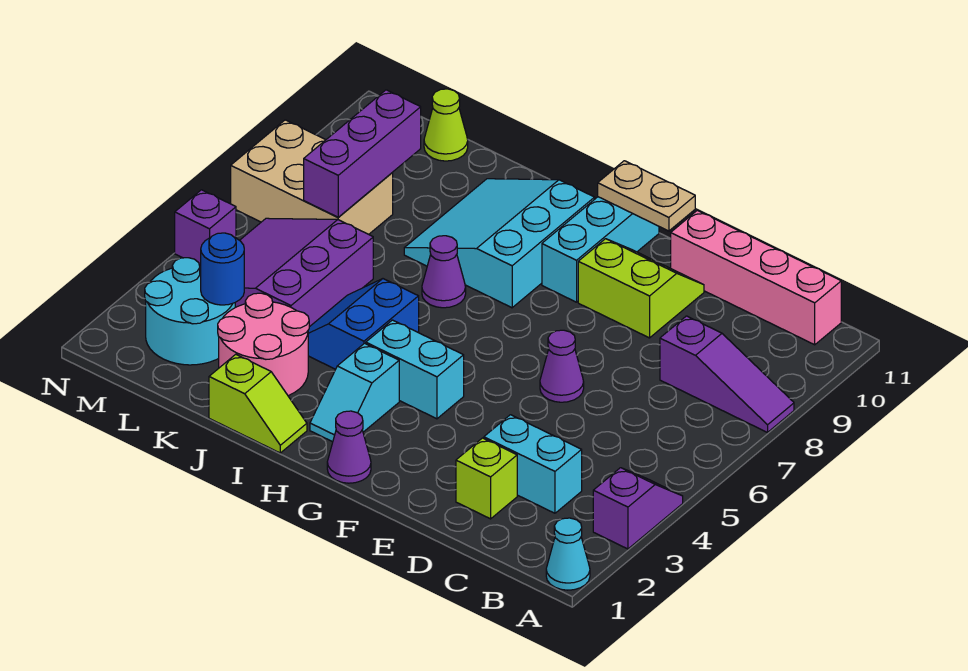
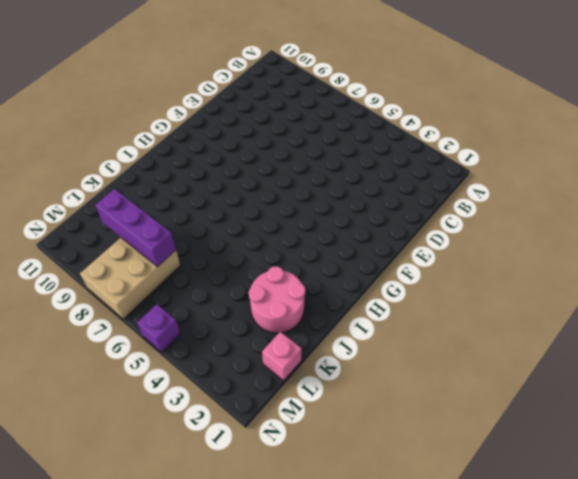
pink 1x1 brick [262,332,302,381] -> none
none -> cyan 1x1 cone [546,518,590,590]
none -> purple 1x2 slope [593,468,683,549]
none -> purple 1x3 slope [660,316,794,432]

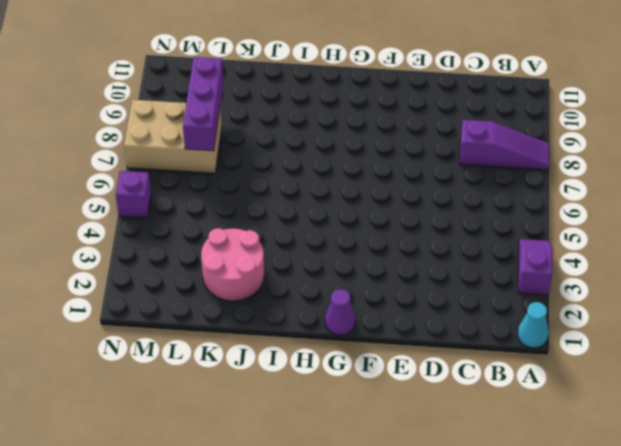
none -> pink 1x4 brick [671,210,841,345]
none -> cyan 1x2 brick [484,415,582,513]
none -> lime 1x1 brick [456,438,517,519]

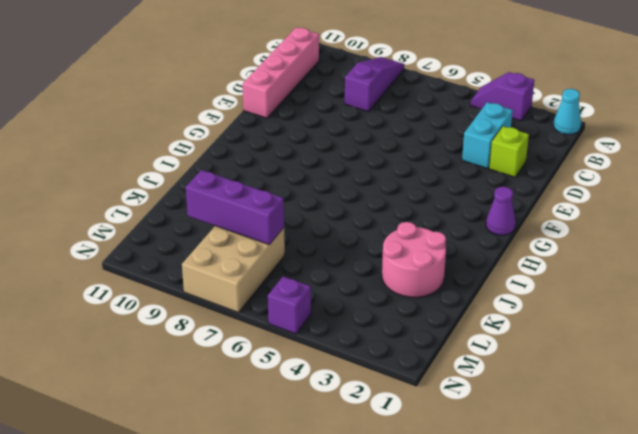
none -> purple 1x1 cone [540,330,584,402]
none -> lime 2x2 slope [578,239,704,338]
none -> cyan 1x2 brick [366,320,464,419]

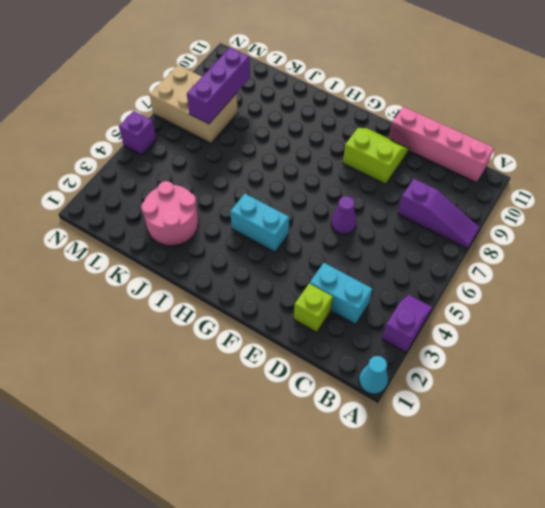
none -> purple 1x1 cone [327,411,371,483]
none -> cyan 1x3 brick [542,197,659,302]
none -> cyan 1x2 slope [310,343,399,442]

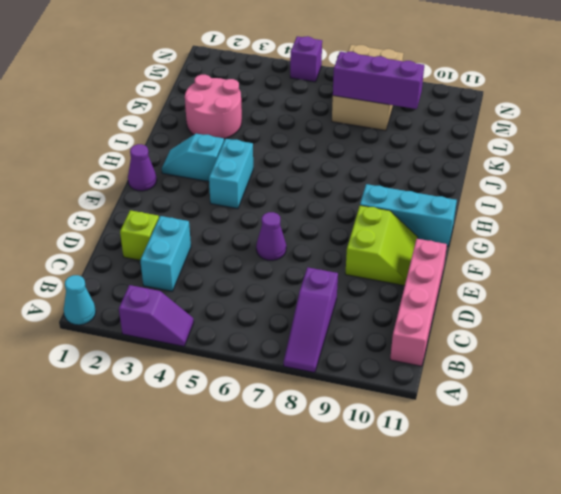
none -> cyan 3x3 slope [404,179,595,308]
none -> lime 1x2 slope [209,354,307,453]
none -> blue 2x2 slope [308,279,419,369]

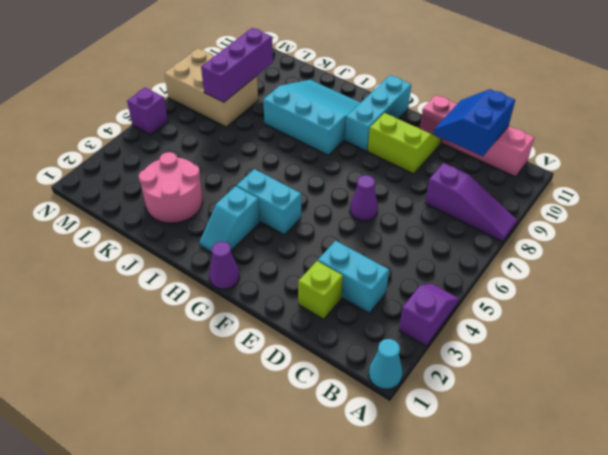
blue 2x2 slope [433,89,515,156] -> blue 2x2 slope moved to [308,279,419,369]
cyan 3x3 slope [263,80,360,155] -> cyan 3x3 slope turned to [404,179,595,308]
none -> lime 1x2 slope [209,354,307,453]
none -> purple 1x1 cone [422,236,466,308]
none -> purple 3x3 slope [235,218,373,327]

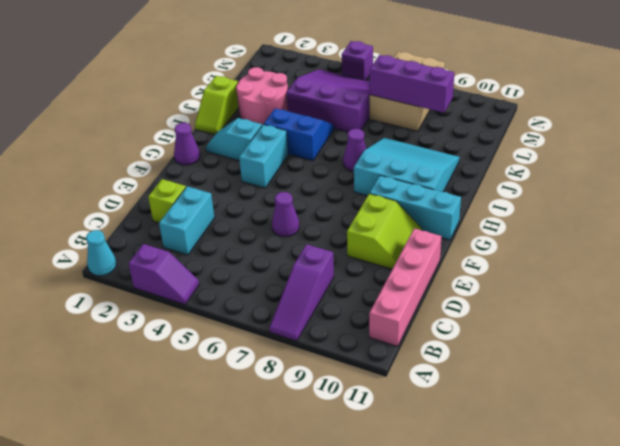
none -> cyan 2x2 round brick [145,258,235,365]
none -> lime 1x1 cone [424,89,468,161]
none -> tan 1x2 plate [598,161,695,231]

